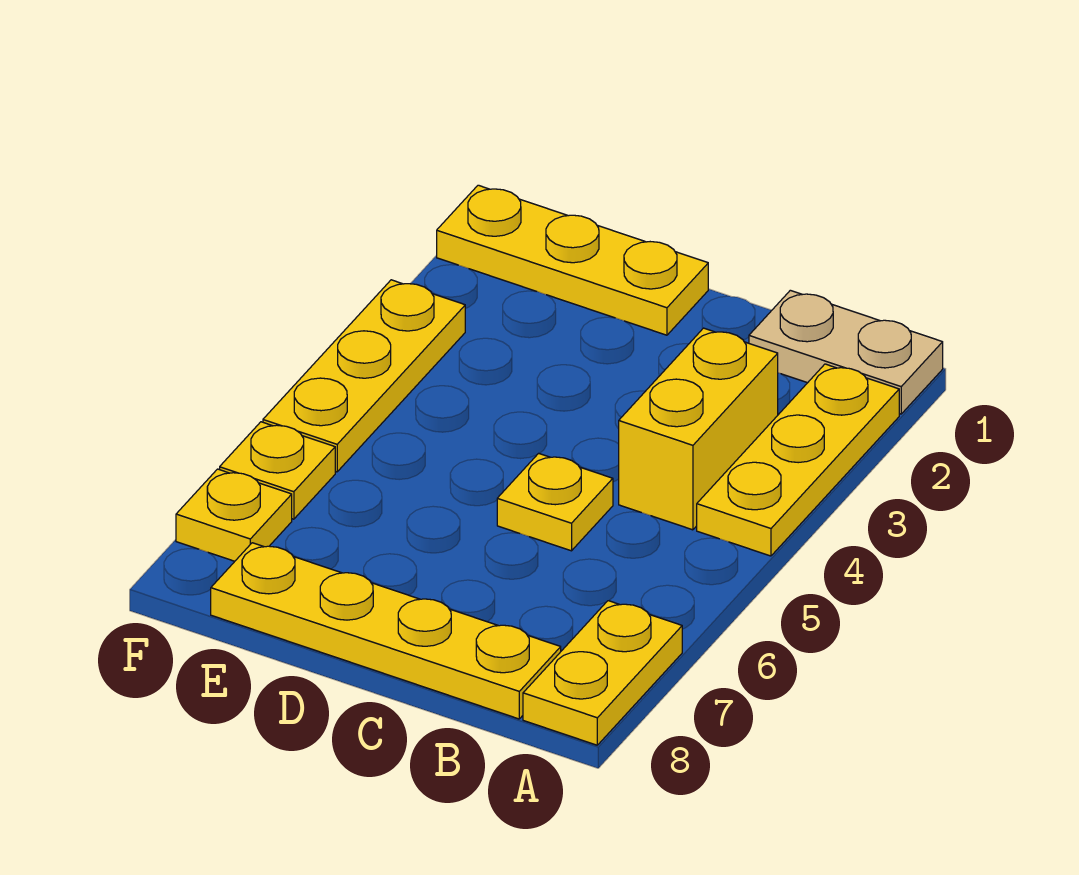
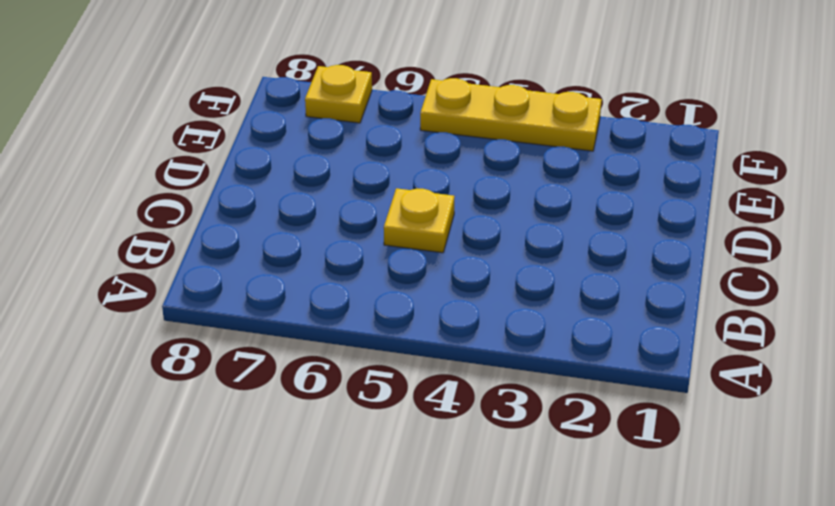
none -> tan 1x2 plate [749,290,943,414]
none -> yellow 1x3 plate [697,364,899,556]

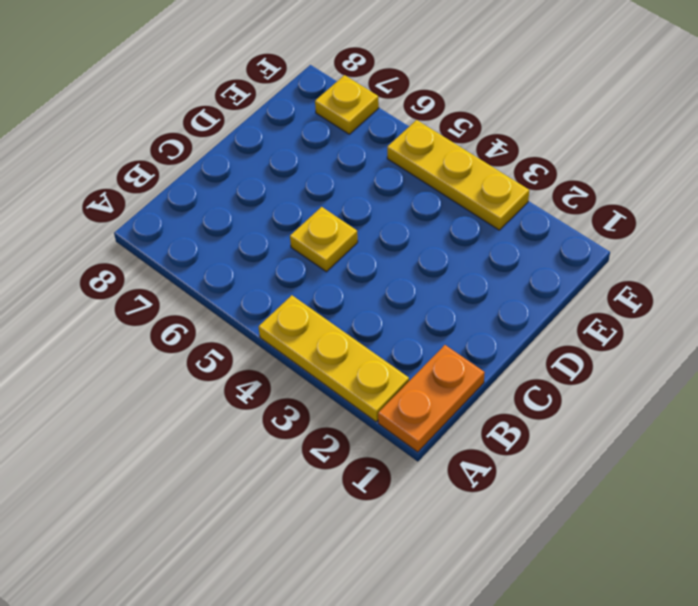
orange 1x2 plate [378,345,485,452] -> tan 1x2 plate [749,290,943,414]
none -> yellow 1x2 plate [523,601,682,745]
none -> yellow 1x2 brick [619,328,778,530]

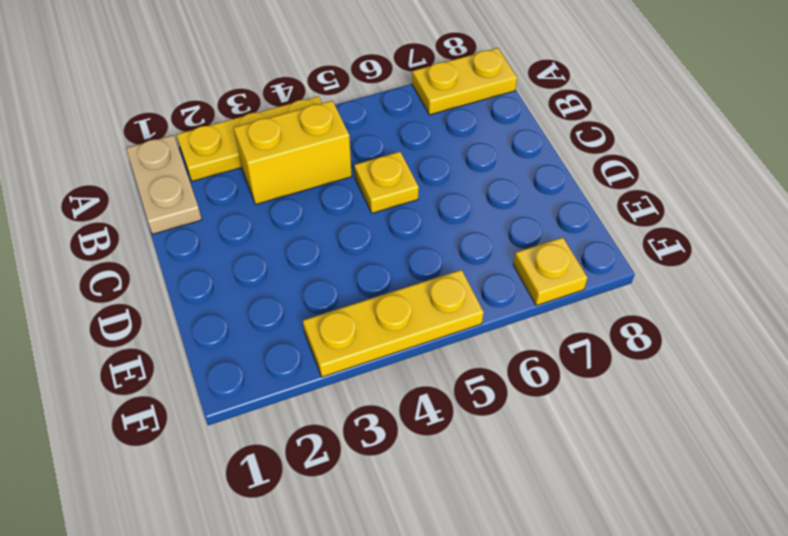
none -> yellow 1x4 plate [211,543,561,719]
none -> yellow 1x3 plate [437,185,708,335]

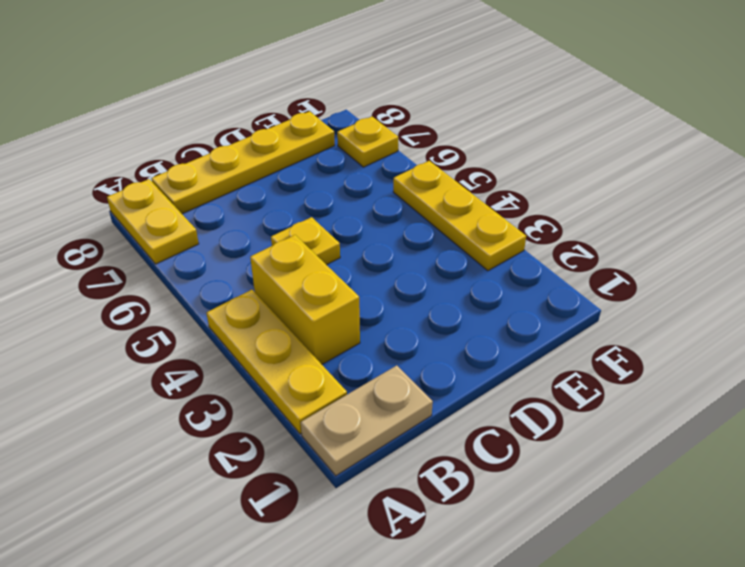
none -> yellow 1x3 plate [437,185,708,335]
none -> yellow 1x1 plate [220,422,335,519]

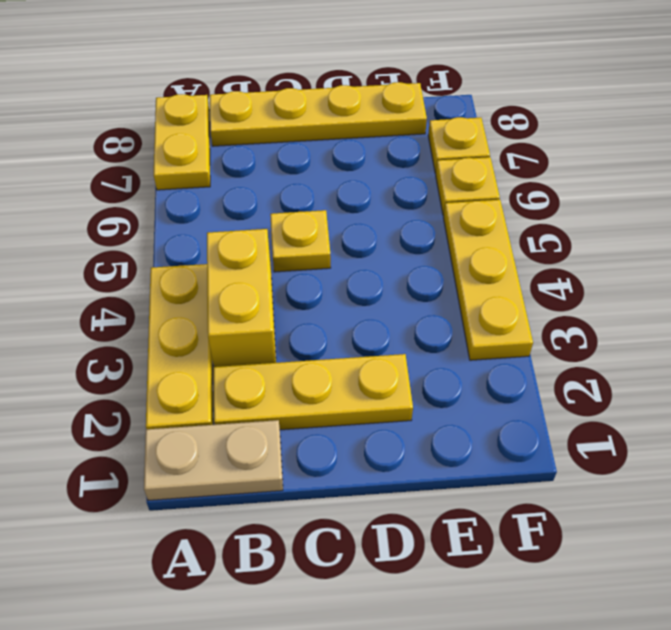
yellow 1x3 plate [213,354,413,430] -> yellow 1x3 plate moved to [437,185,708,335]

